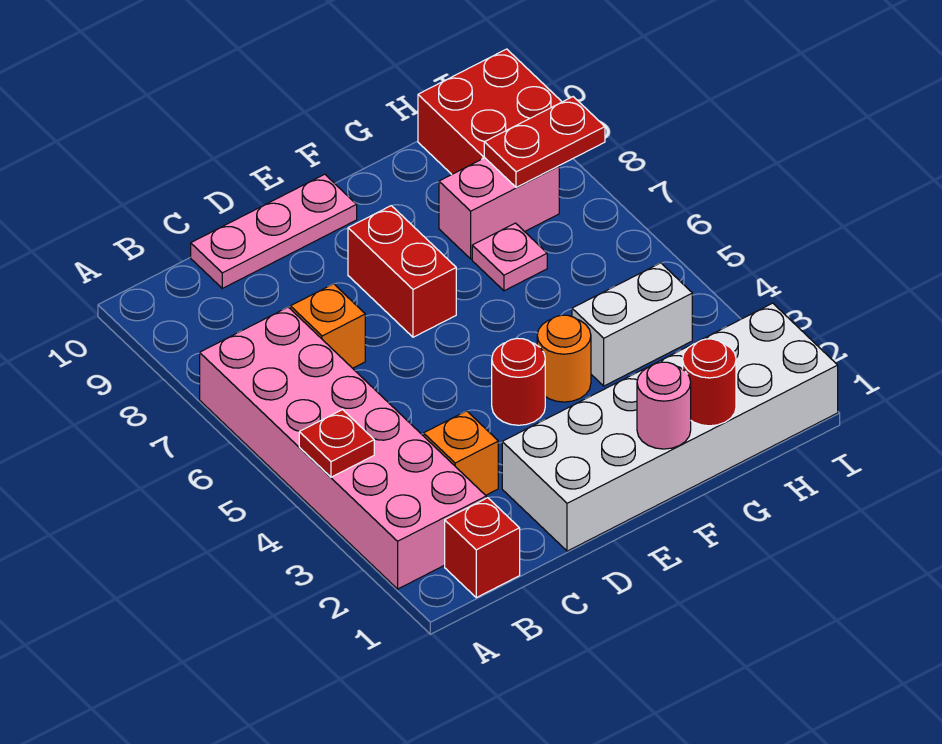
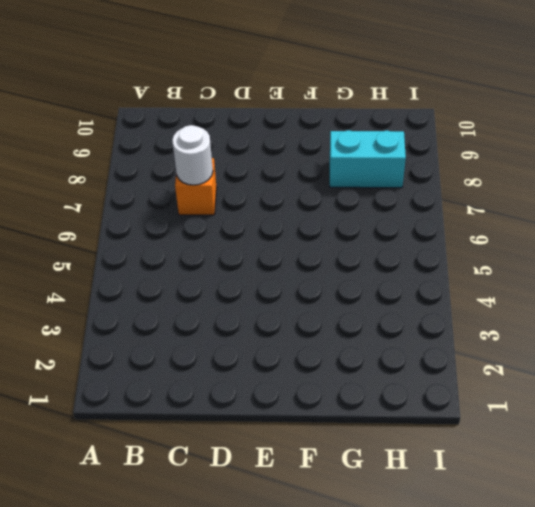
white 1x1 round brick [172,125,213,185] -> none
cyan 1x2 brick [330,130,406,188] -> pink 1x2 brick [439,158,559,259]
none -> pink 2x6 brick [200,307,486,589]
none -> red 1x1 brick [445,498,520,598]
none -> orange 1x1 brick [424,411,498,495]

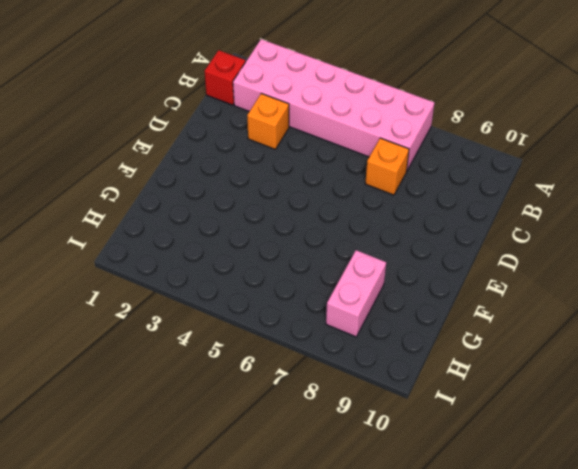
none -> pink 1x3 plate [191,174,357,288]
none -> white 2x6 brick [502,303,838,551]
none -> red 1x1 round brick [492,338,545,425]

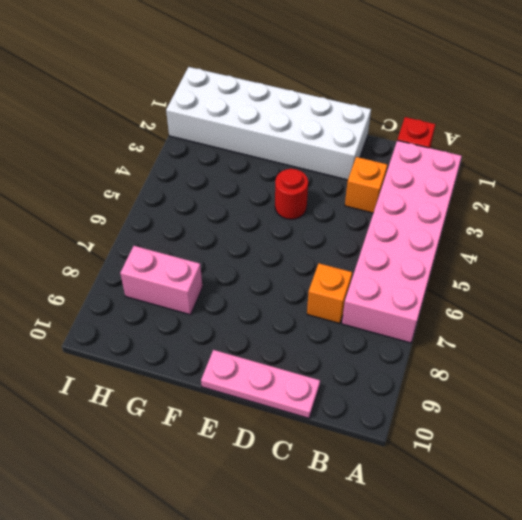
none -> red 1x2 brick [348,206,456,337]
none -> orange 1x1 round brick [537,315,591,402]
none -> white 1x2 brick [572,263,692,386]

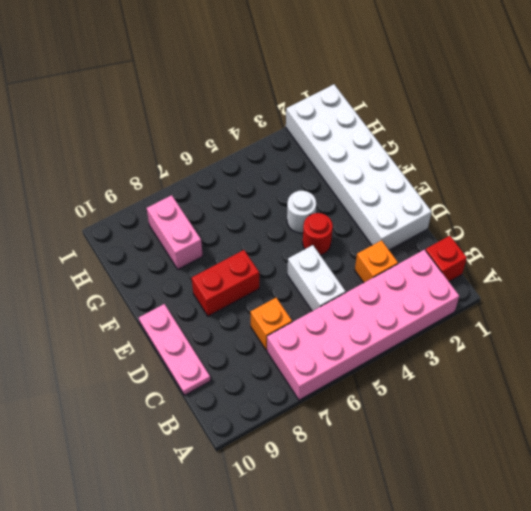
white 1x2 brick [287,245,346,311] -> white 1x2 brick moved to [572,263,692,386]
white 1x1 round brick [287,191,316,233] -> orange 1x1 round brick [537,315,591,402]
none -> pink 1x1 plate [472,223,547,291]
none -> red 2x2 brick [418,49,562,174]
none -> red 1x1 plate [299,410,374,477]

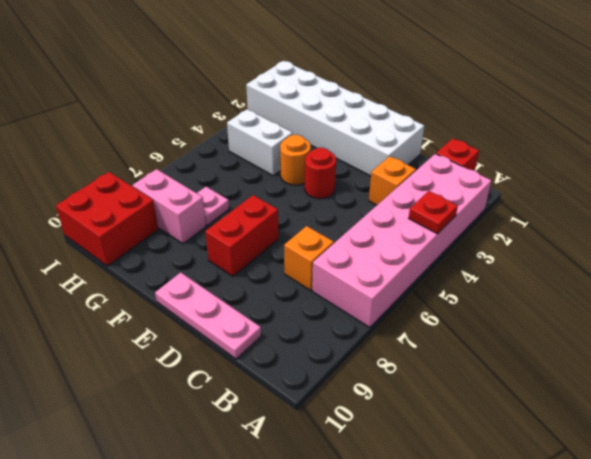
none -> pink 1x1 round brick [637,362,691,449]
none -> red 1x1 round brick [683,339,736,426]
none -> red 1x2 plate [484,97,605,187]

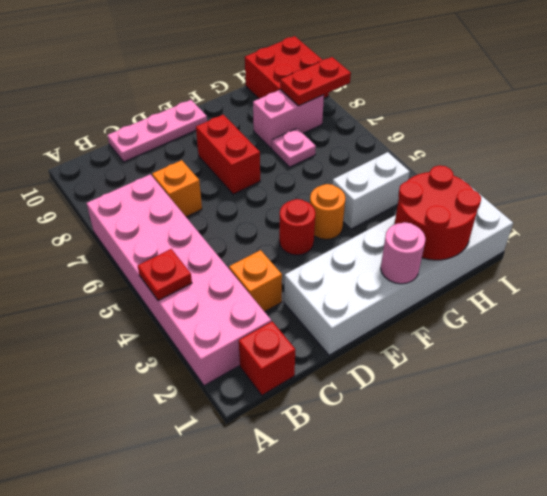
red 2x2 round brick [394,165,481,260] -> red 1x1 round brick [683,339,736,426]

